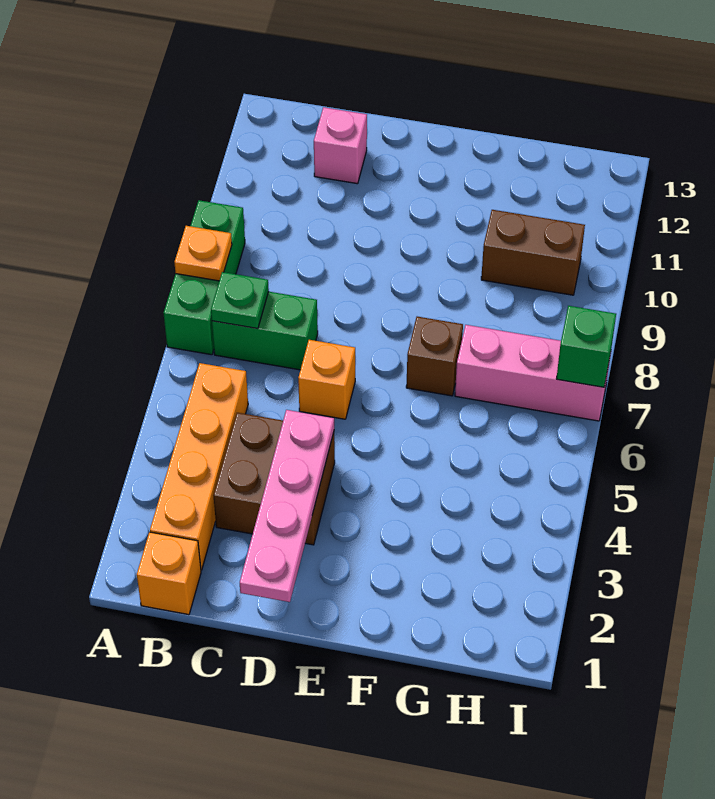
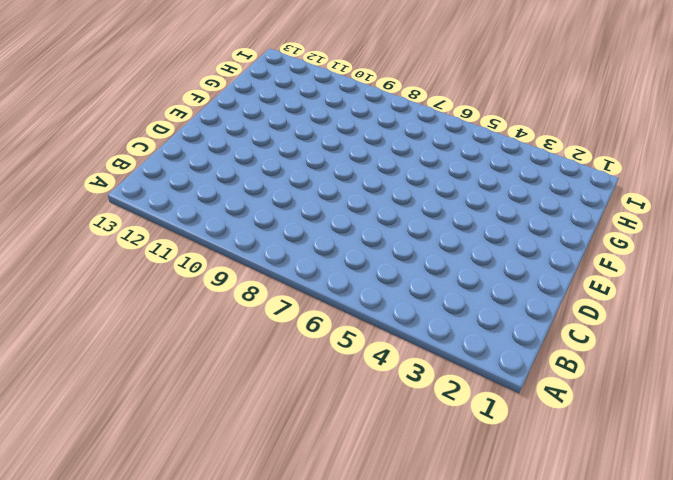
none -> green 1x3 brick [164,200,245,355]
none -> orange 1x1 brick [137,532,201,615]
none -> orange 1x4 brick [150,363,248,570]

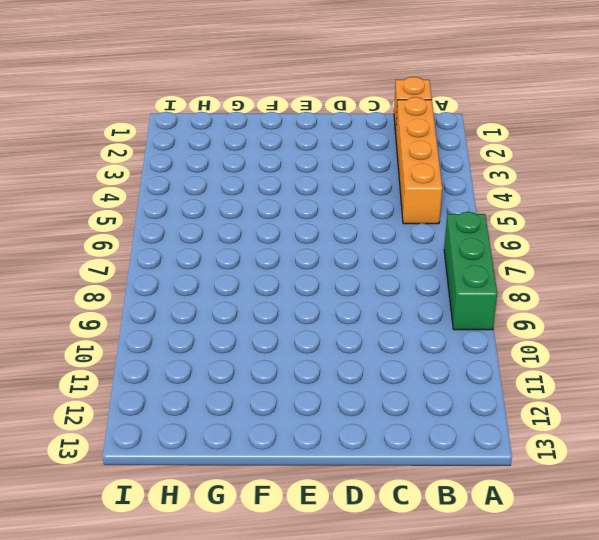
none -> green 1x2 brick [212,292,318,370]
none -> brown 2x2 brick [213,413,335,545]
none -> pink 1x1 brick [314,107,367,184]

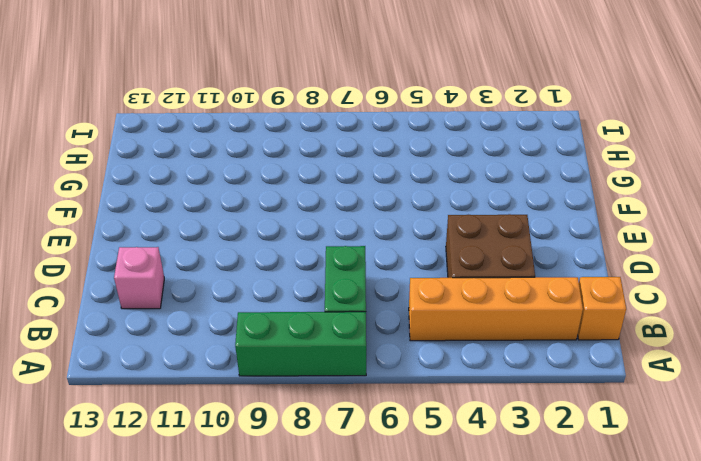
none -> orange 1x1 brick [298,340,355,419]
none -> brown 1x1 brick [406,317,463,396]
none -> pink 1x3 brick [455,325,611,421]

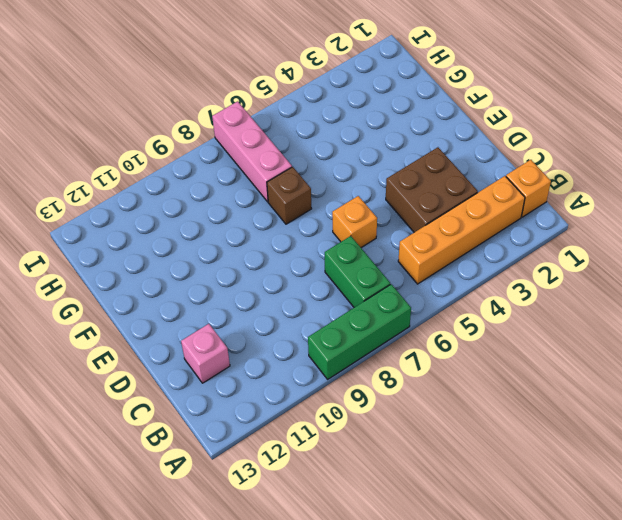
none -> brown 1x2 brick [481,210,585,295]
none -> orange 1x1 plate [174,226,232,281]
none -> green 1x1 plate [211,272,269,328]

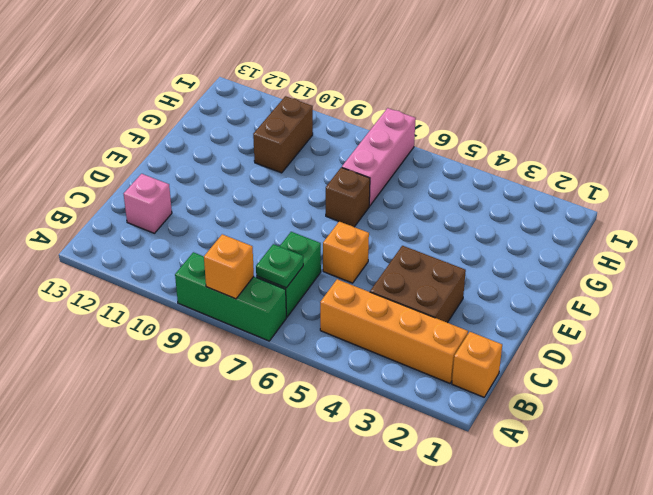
orange 1x1 brick [204,234,254,299] -> orange 1x1 plate [174,226,232,281]
none -> pink 1x4 plate [240,410,334,602]
none -> green 1x1 brick [557,306,616,387]

